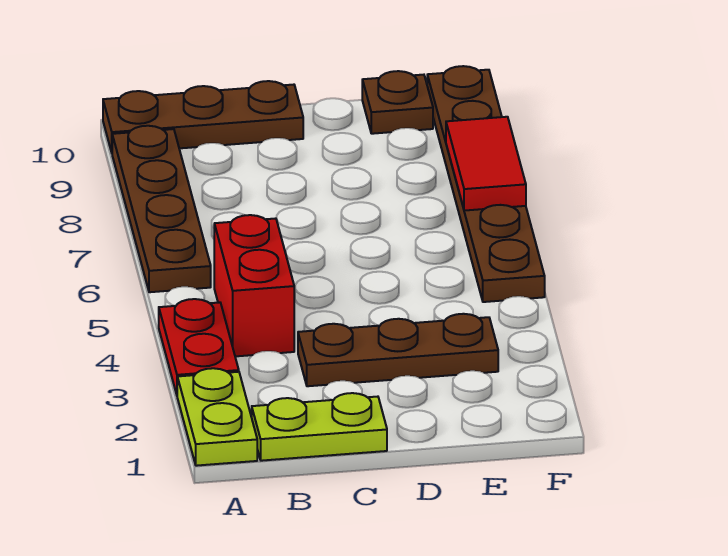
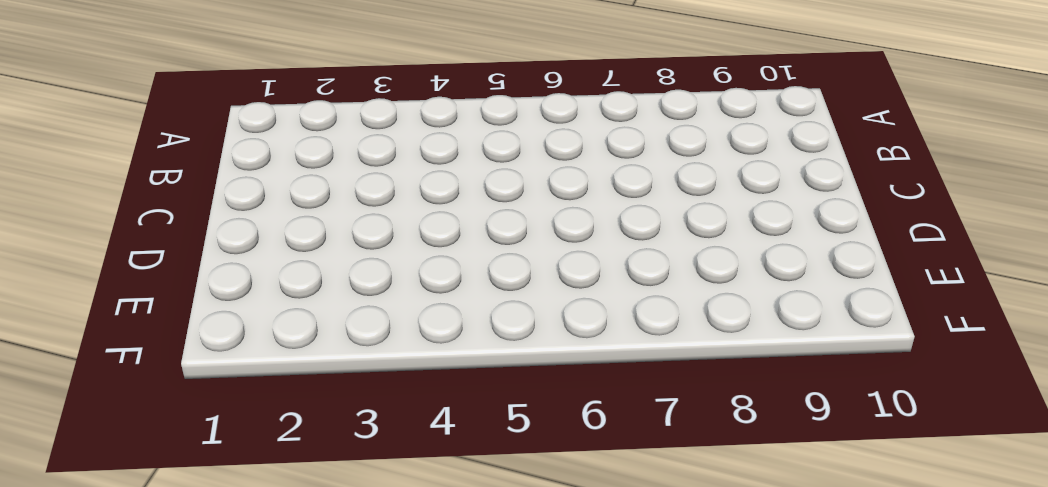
none -> lime 1x2 plate [177,368,257,466]
none -> red 1x2 plate [159,299,239,395]

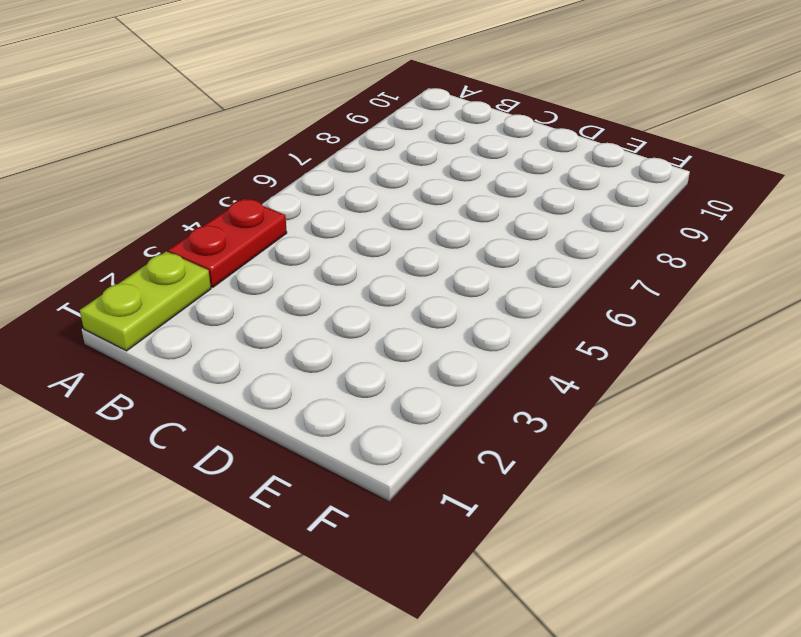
none -> brown 1x4 plate [112,126,211,292]
none -> brown 1x3 plate [103,81,303,152]

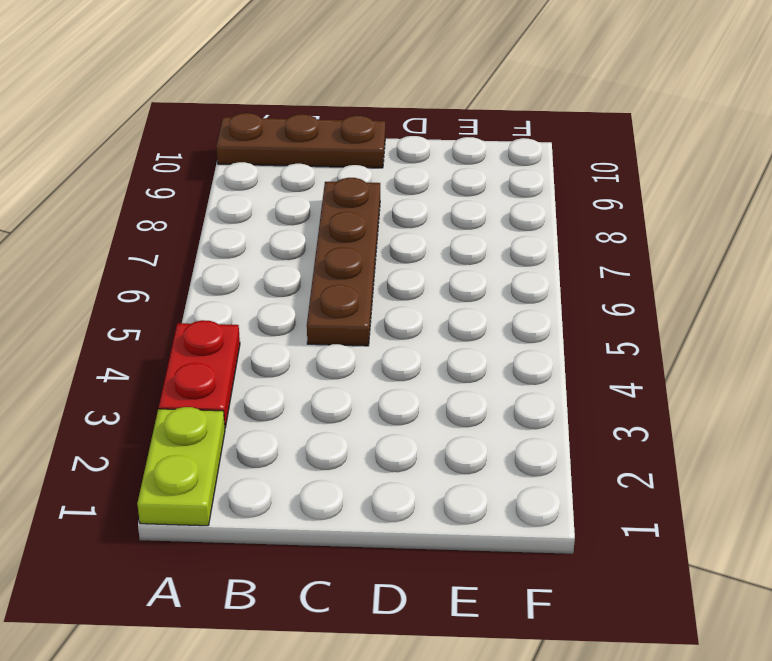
brown 1x4 plate [307,178,380,346] -> brown 1x4 plate moved to [112,126,211,292]
none -> lime 1x2 plate [252,393,387,461]
none -> red 1x2 brick [214,215,294,356]

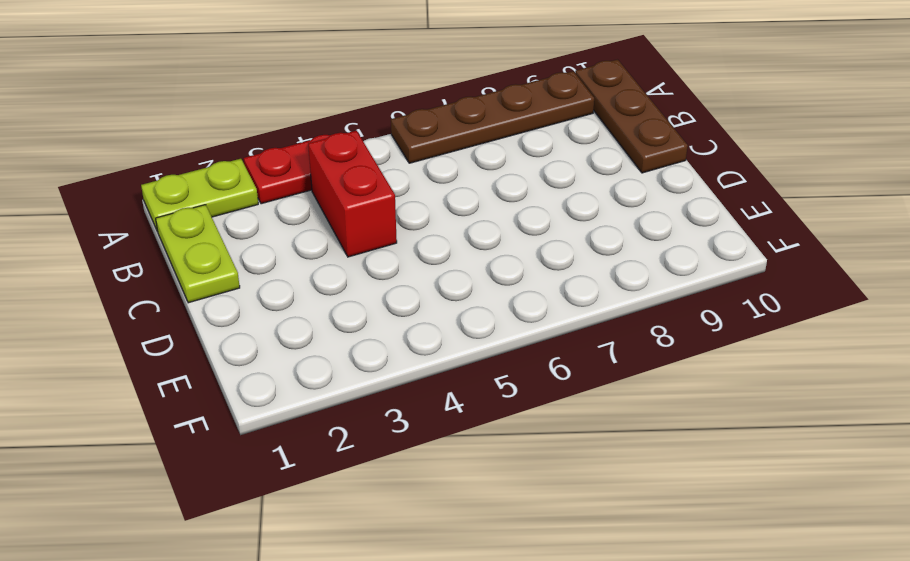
red 1x2 brick [308,131,397,257] -> red 1x2 brick turned to [214,215,294,356]
none -> brown 1x3 plate [298,314,498,386]
none -> brown 1x1 plate [362,71,433,134]

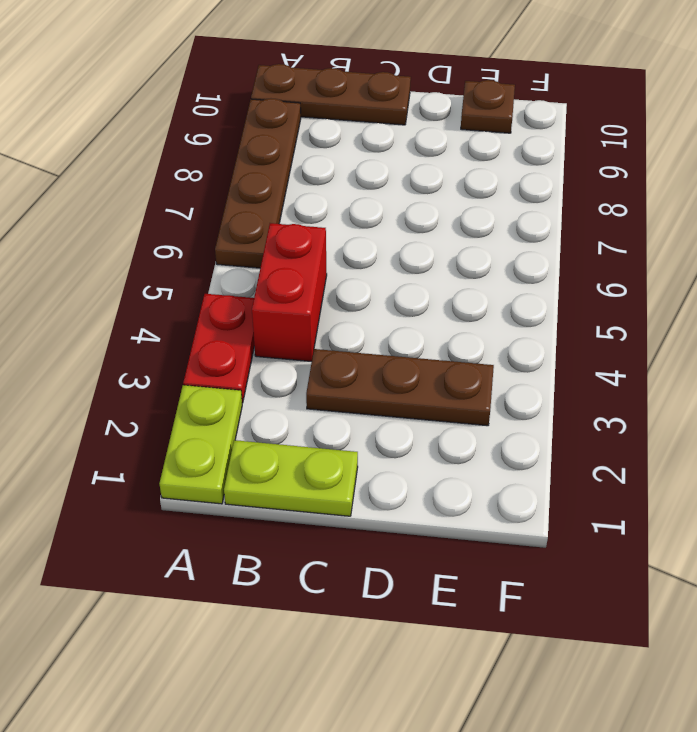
none -> brown 1x6 plate [427,66,545,302]
none -> red 1x2 tile [446,117,526,211]

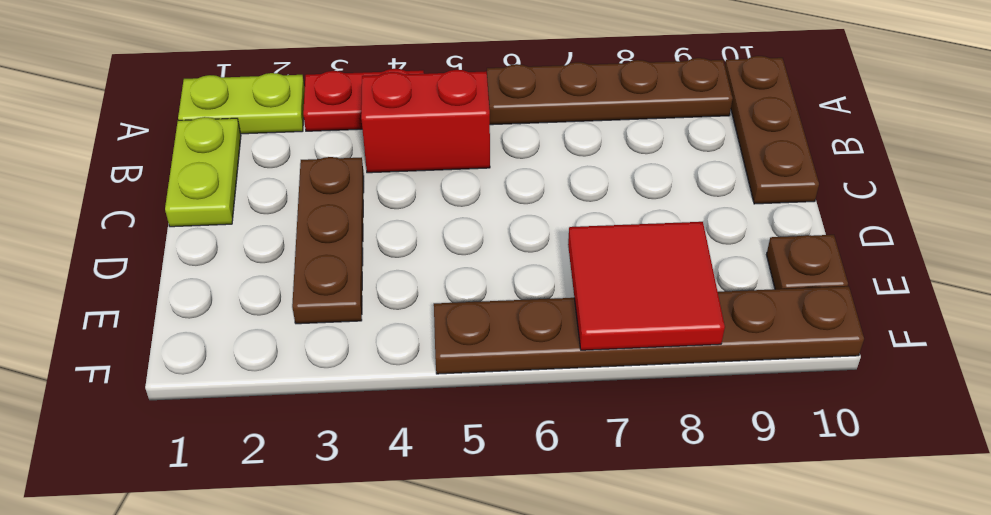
red 2x2 tile [568,222,725,350] -> red 1x2 tile [446,117,526,211]

